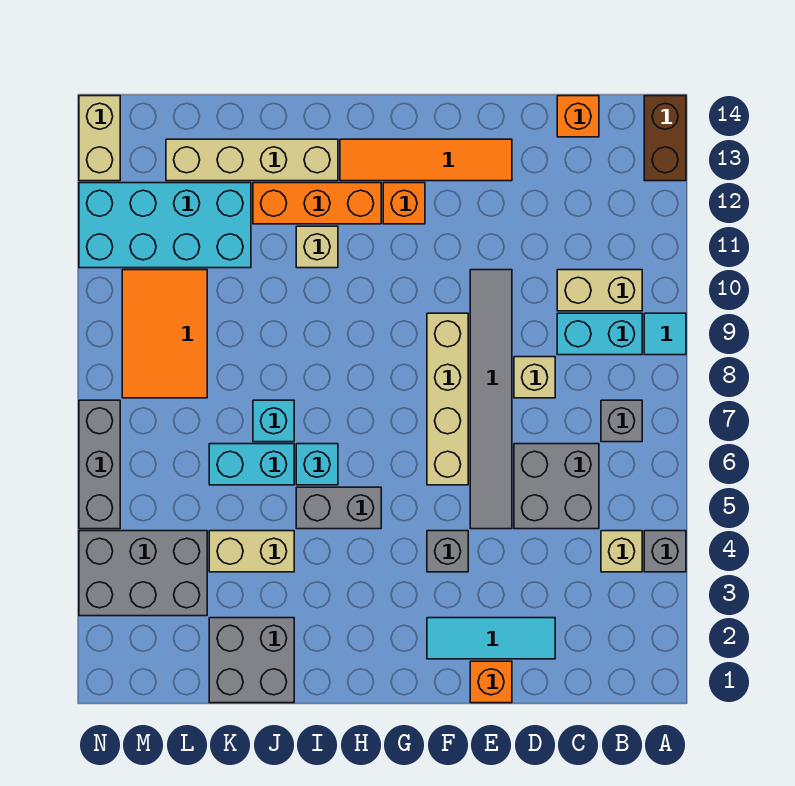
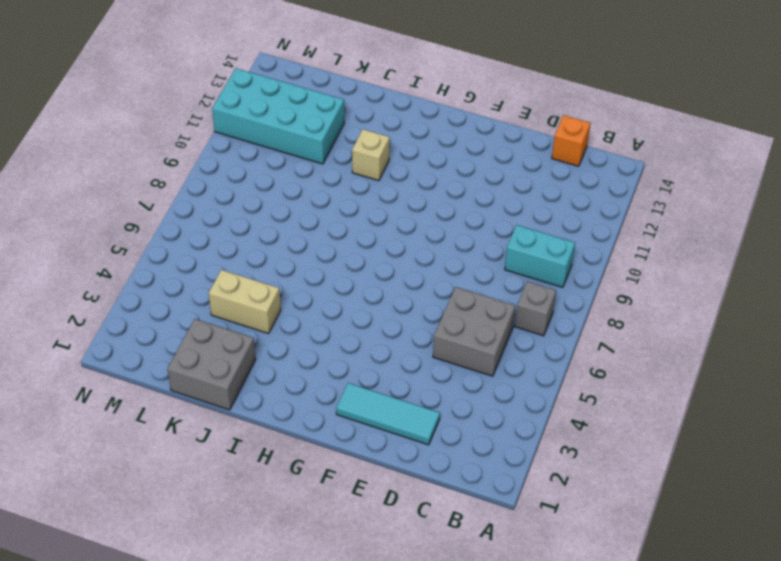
none -> grey 1x1 brick [644,531,686,572]
none -> cyan 1x1 tile [644,313,686,355]
none -> brown 1x2 brick [644,96,686,181]
none -> tan 1x1 brick [601,531,642,572]

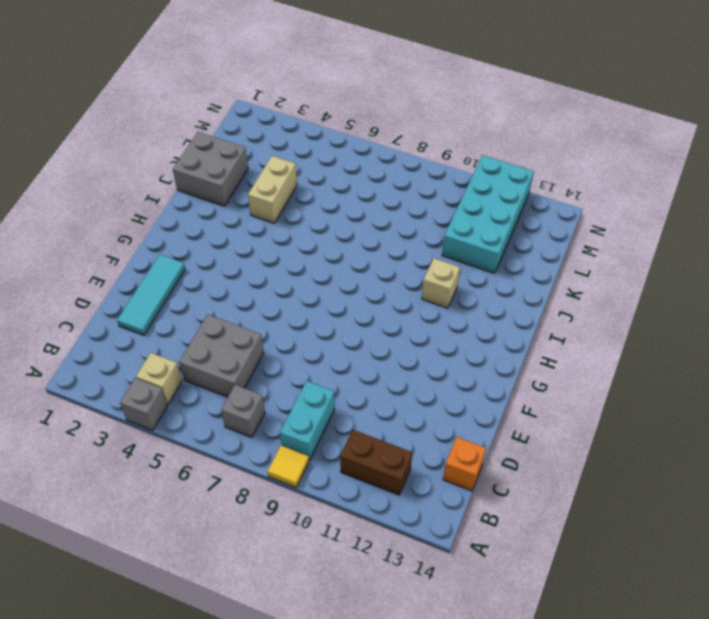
yellow 1x1 tile [268,445,309,487] -> cyan 1x1 tile [644,313,686,355]
brown 1x2 brick [340,430,412,495] -> brown 1x2 brick moved to [644,96,686,181]
none -> tan 1x2 brick [557,270,642,311]
none -> tan 1x1 brick [514,357,555,398]
none -> orange 1x1 brick [470,661,512,703]
none -> grey 1x6 tile [470,270,512,529]

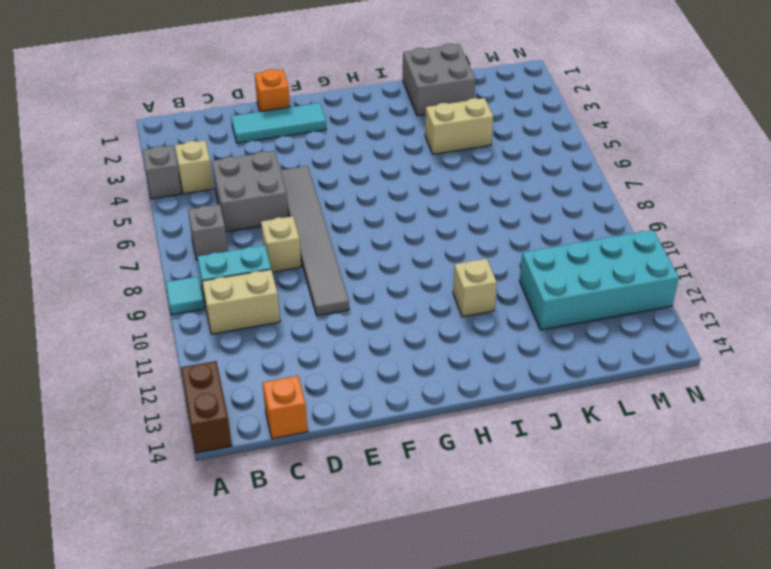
none -> orange 1x4 tile [340,139,512,181]
none -> grey 1x1 brick [427,531,468,572]
none -> tan 1x4 brick [427,313,468,485]
none -> orange 1x1 brick [383,183,425,224]

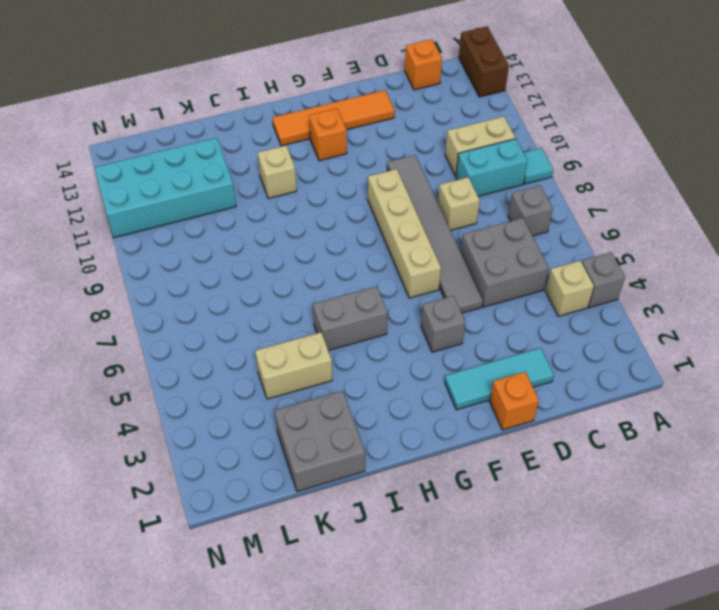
none -> orange 1x3 brick [253,183,381,224]
none -> cyan 1x1 brick [296,444,338,485]
none -> tan 1x4 brick [166,139,338,181]
none -> cyan 1x2 brick [209,444,294,485]

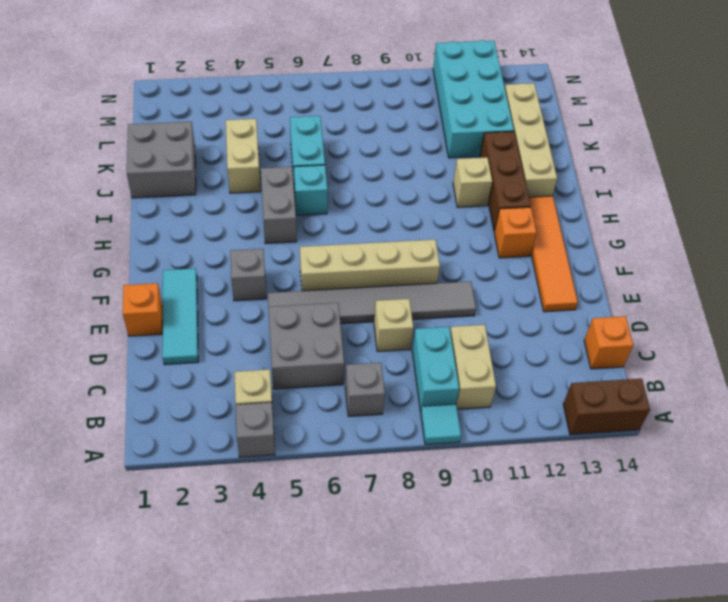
brown 1x3 brick [480,131,531,231] -> orange 1x3 brick [253,183,381,224]
none -> cyan 1x1 brick [253,400,294,442]
none -> grey 2x3 brick [79,531,207,616]
none -> orange 2x3 tile [122,270,207,398]
none -> grey 1x3 brick [79,400,120,529]

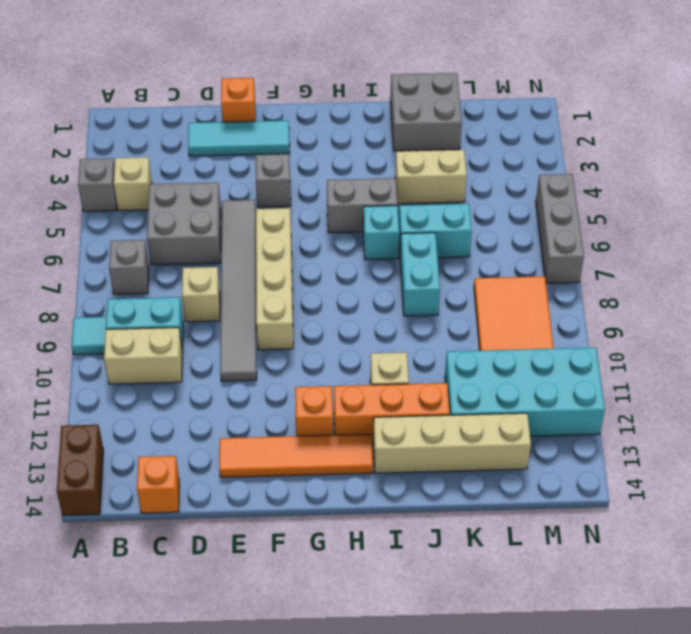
cyan 1x2 brick [400,233,440,316] -> cyan 1x1 brick [253,400,294,442]
none -> grey 2x3 brick [79,531,207,616]
none -> tan 1x2 brick [79,96,120,181]

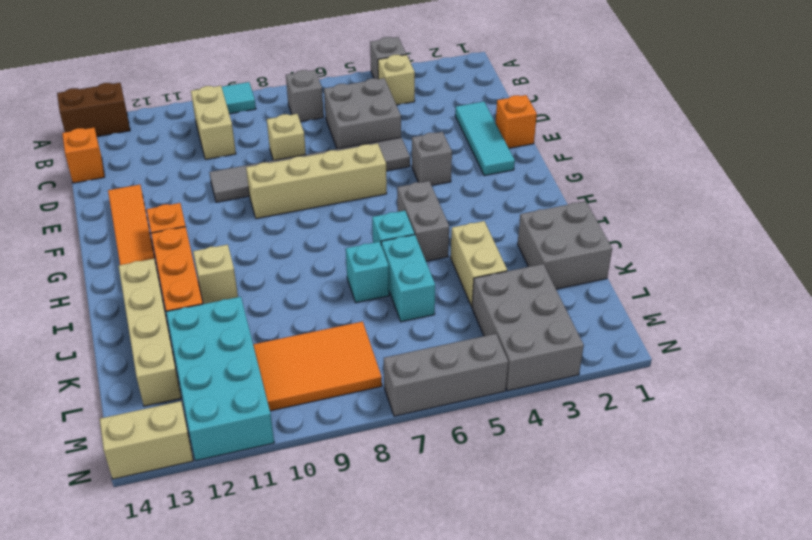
none -> cyan 1x2 brick [557,313,642,355]

